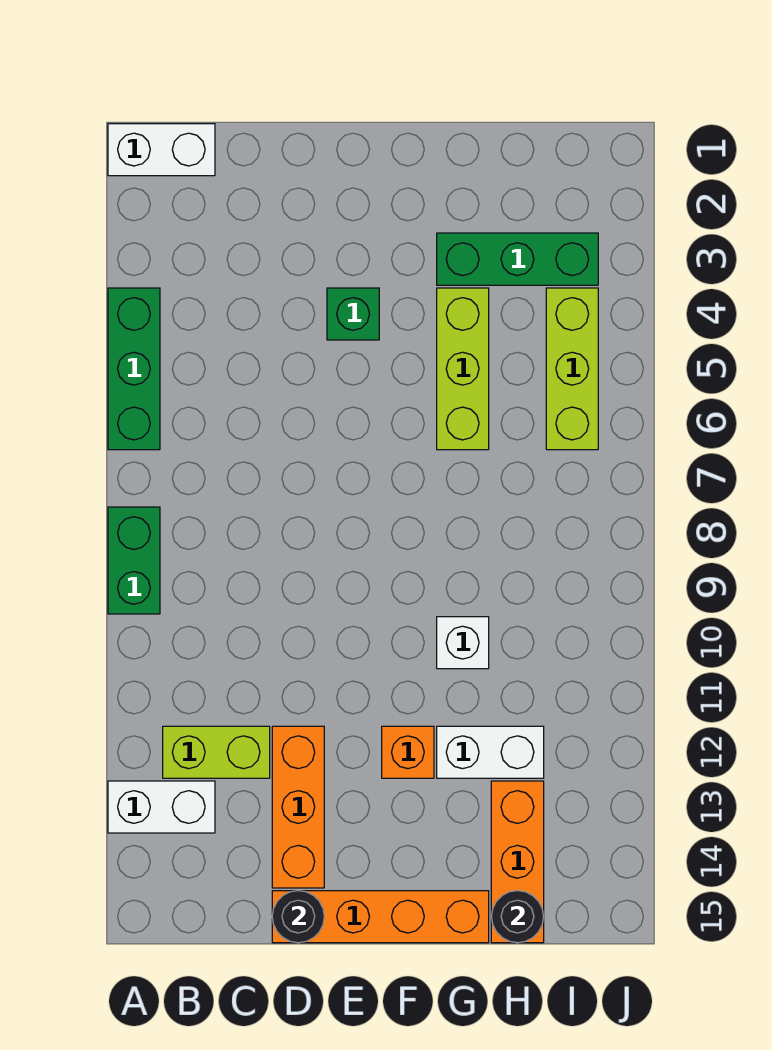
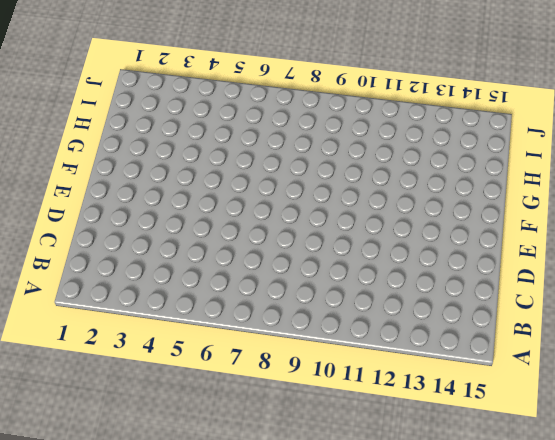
none -> white 1x2 brick [108,124,215,176]
none -> green 1x3 brick [108,288,160,450]
none -> green 1x2 brick [108,507,160,614]

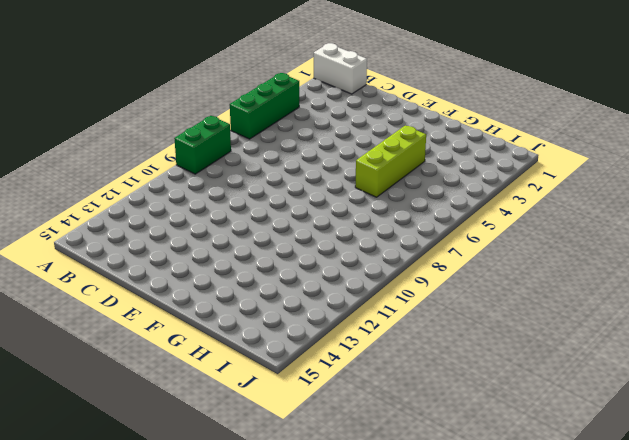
none -> white 1x2 brick [108,781,215,833]
none -> lime 1x2 brick [163,726,270,778]
none -> orange 1x3 brick [272,726,324,888]

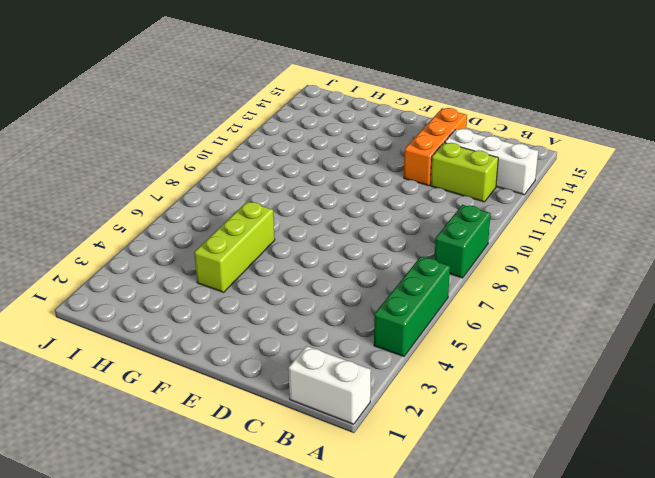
white 1x3 brick [445,129,538,195] -> white 1x2 brick [108,781,215,833]
none -> orange 1x4 brick [272,891,489,943]
none -> green 1x1 brick [327,288,379,340]
none -> orange 1x1 brick [382,726,434,778]

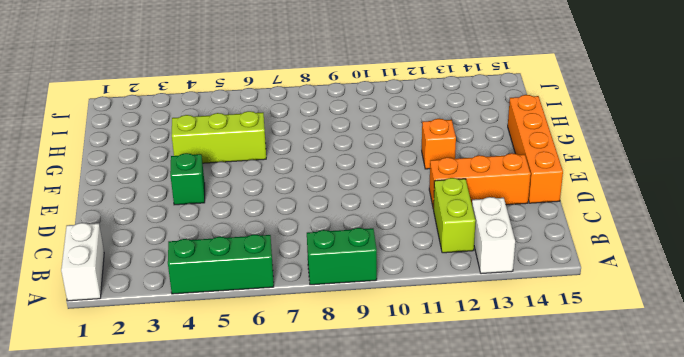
none -> green 1x3 brick [437,233,598,285]
none -> white 1x1 brick [437,617,489,669]
none -> white 1x2 brick [437,726,544,778]

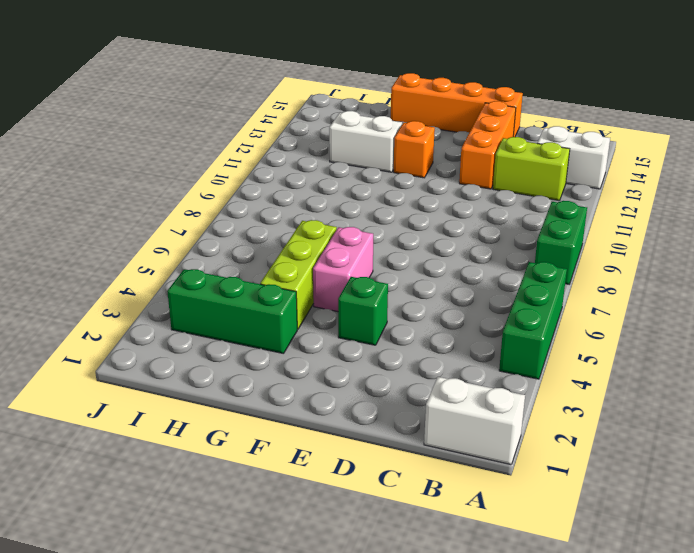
pink 1x2 brick [313,227,373,312] -> none
none -> white 1x1 brick [437,617,489,669]
none -> orange 1x3 brick [491,781,544,943]
none -> lime 1x3 brick [546,288,598,450]

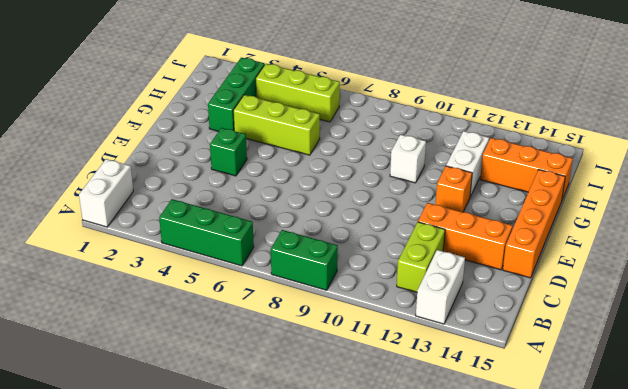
none -> black 1x1 round brick [272,891,324,943]
none -> black 1x1 round brick [491,891,544,943]

